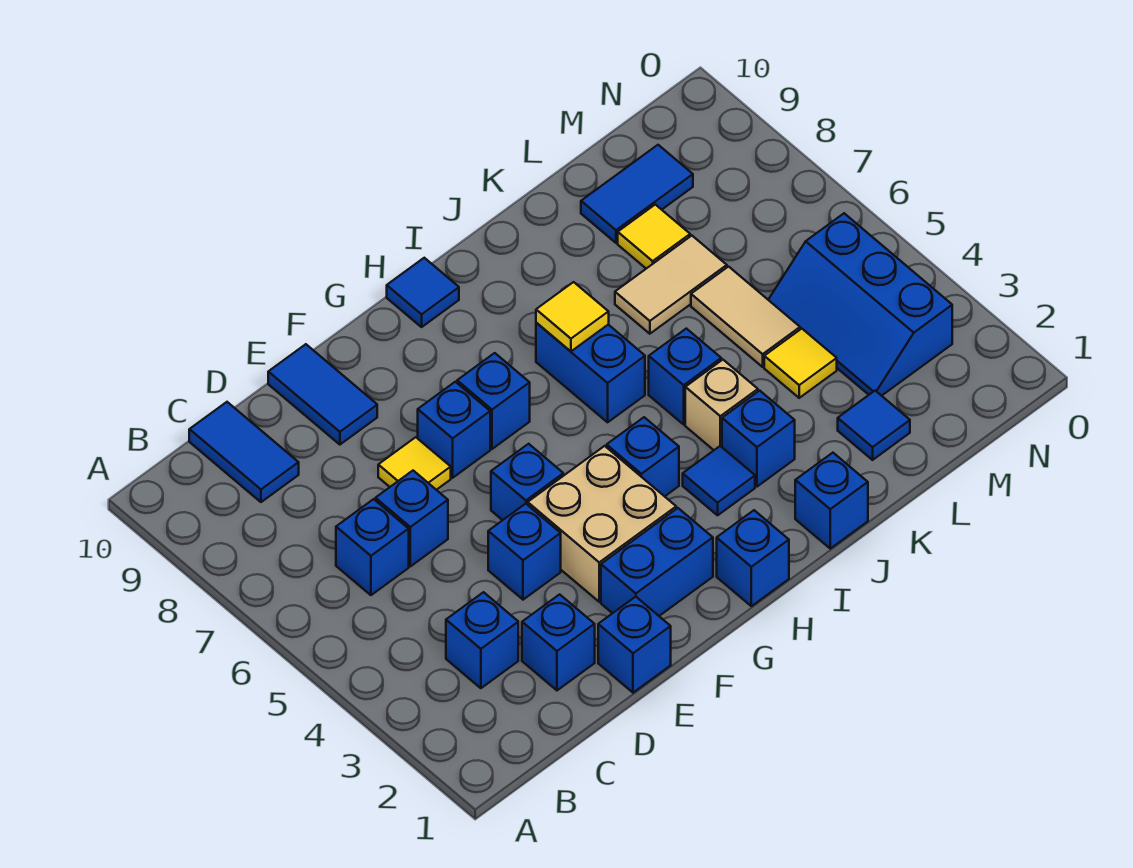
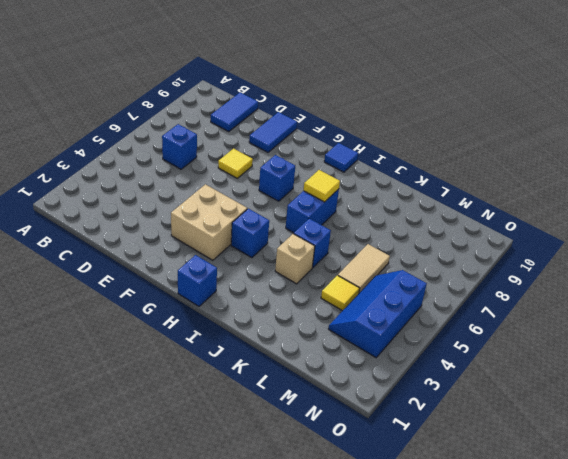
none -> blue 1x1 brick [446,592,518,688]
none -> blue 1x1 brick [522,594,595,690]
none -> blue 1x1 brick [376,471,448,566]
none -> blue 1x1 brick [598,597,671,693]

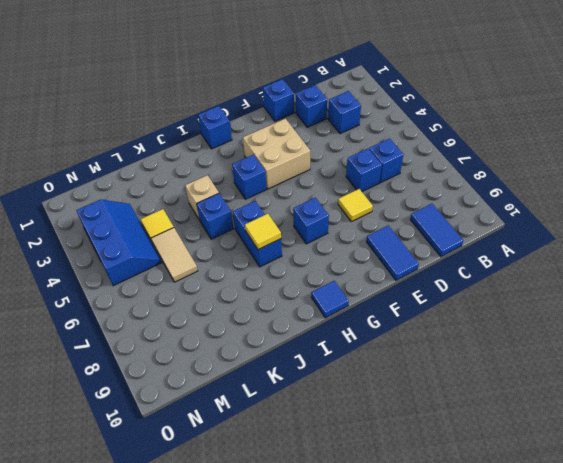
none -> blue 1x1 brick [488,504,561,600]
none -> blue 1x2 brick [601,508,713,616]
none -> blue 1x1 brick [491,444,563,520]
none -> blue 1x1 brick [418,382,490,478]

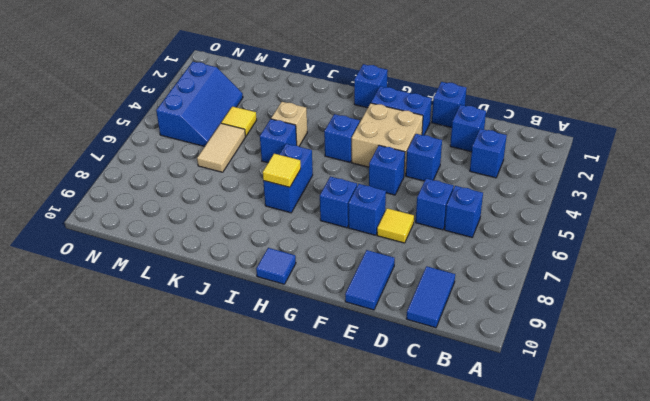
none -> blue 1x1 tile [683,446,755,515]
none -> blue 1x1 brick [795,453,868,548]
none -> blue 1x1 brick [722,391,795,487]
none -> tan 1x2 tile [615,236,727,334]

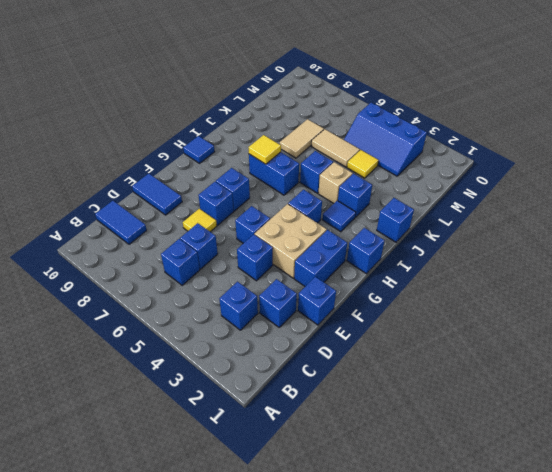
none -> blue 1x1 tile [838,391,910,460]
none -> yellow 1x1 tile [618,205,690,269]
none -> blue 1x2 tile [581,145,693,243]

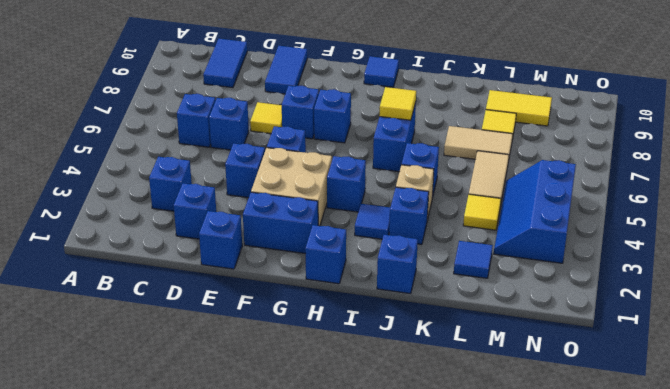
yellow 1x2 tile [486,90,552,126] -> blue 1x2 tile [581,145,693,243]

